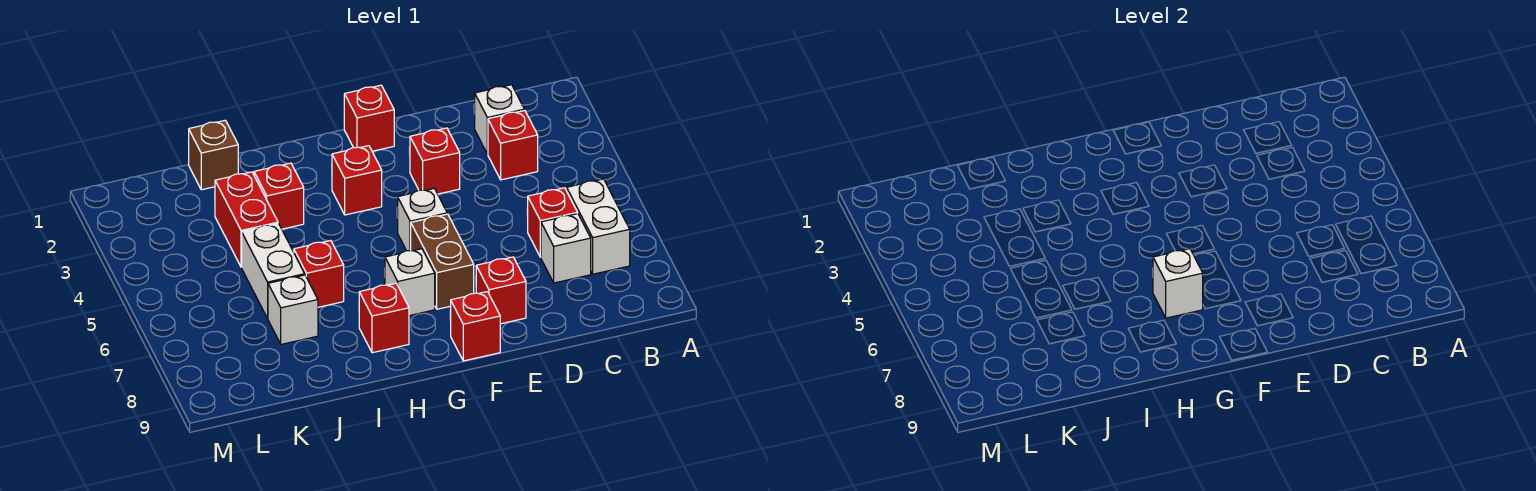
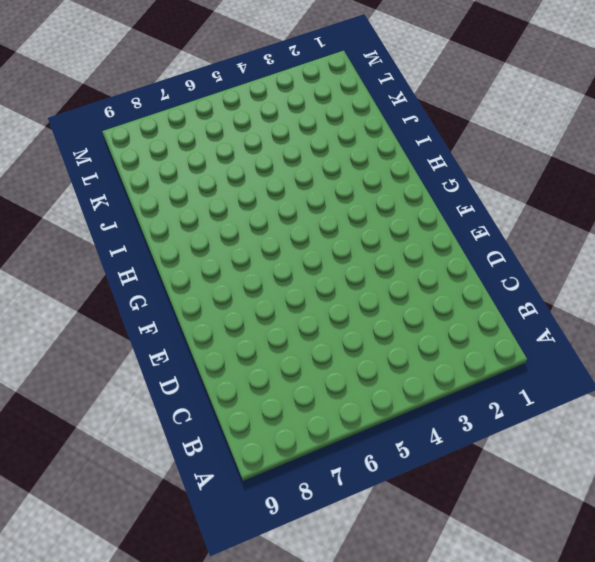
none -> white 1x2 brick [567,179,630,274]
none -> white 1x1 brick [475,85,524,154]
none -> red 1x1 brick [488,110,538,180]

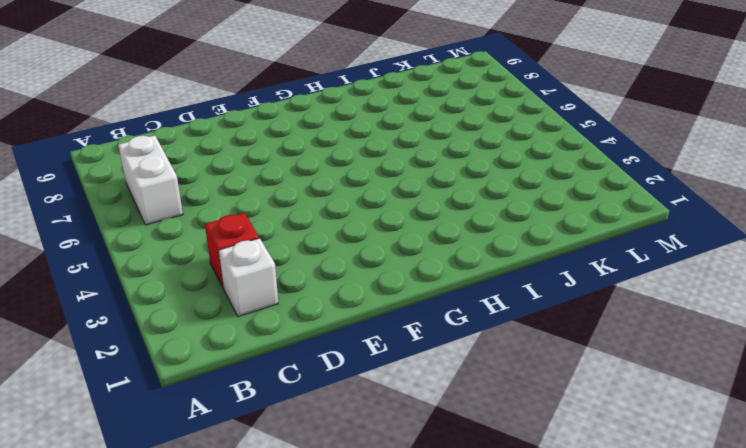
none -> red 1x1 brick [527,188,577,257]
none -> white 1x1 brick [541,214,591,283]
none -> red 1x1 brick [410,128,460,194]

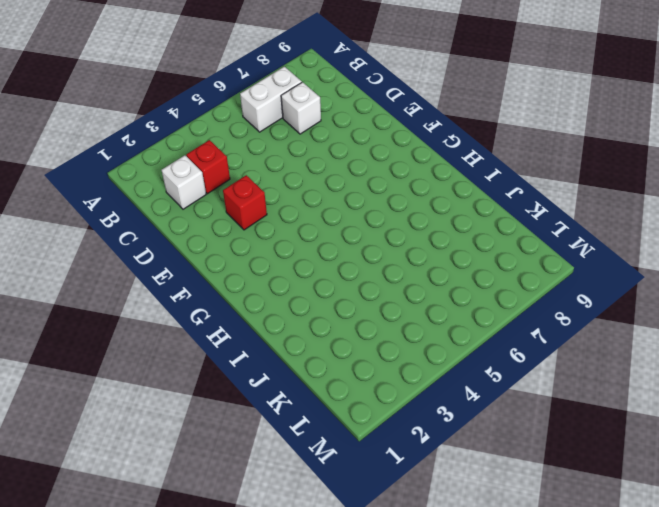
none -> red 1x1 brick [527,188,577,257]
none -> red 1x1 brick [476,257,526,324]
none -> red 1x1 brick [344,85,394,151]

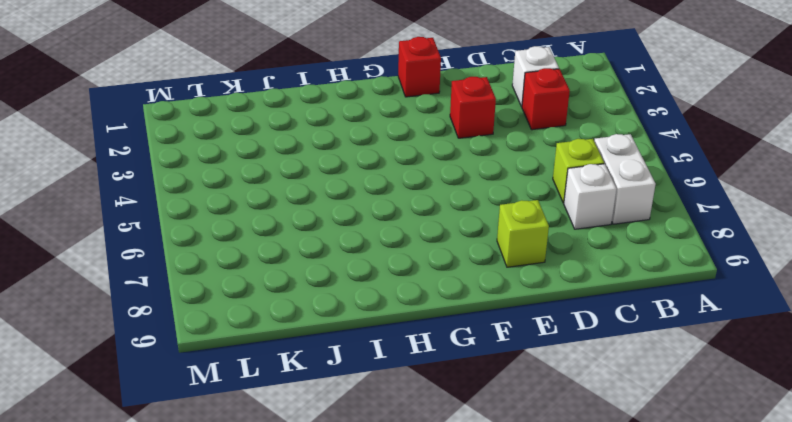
lime 1x1 brick [553,139,604,203] -> red 1x1 brick [527,188,577,257]
lime 1x1 brick [497,200,549,267] -> red 1x1 brick [476,257,526,324]
none -> white 1x1 brick [398,188,447,251]
none -> brown 1x2 brick [411,214,474,309]
none -> red 1x1 brick [451,292,500,361]

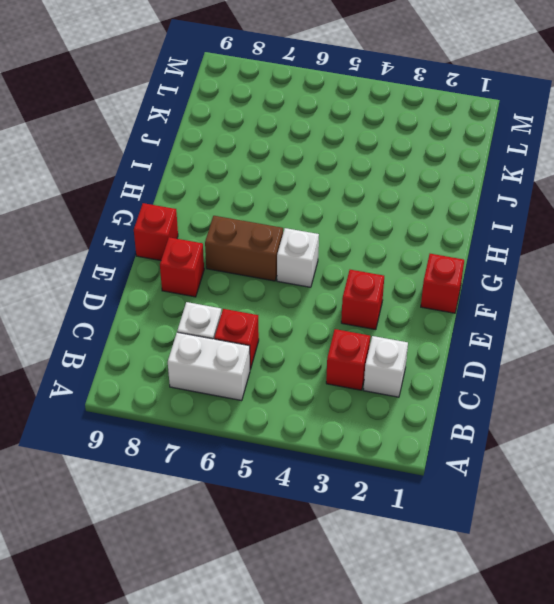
none -> red 1x1 brick [332,146,382,215]
none -> white 1x1 brick [385,249,435,316]
none -> red 1x1 brick [359,283,409,353]

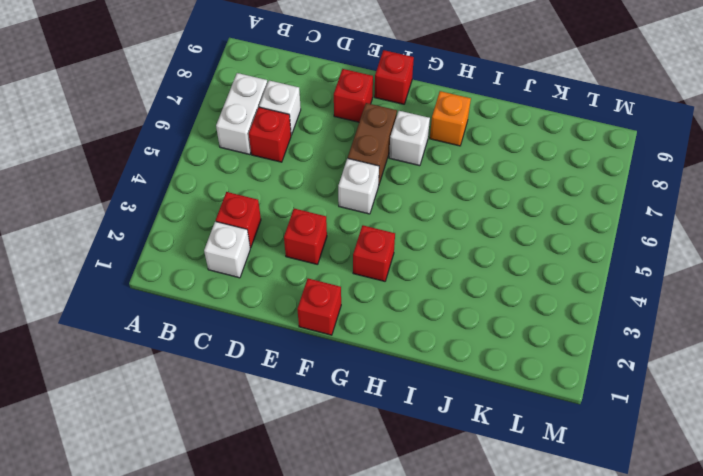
orange 1x1 brick [430,91,471,146] -> red 1x1 brick [359,283,409,353]
none -> red 1x1 brick [254,163,304,229]
none -> red 1x1 brick [294,241,344,307]
none -> brown 1x1 brick [189,120,238,190]

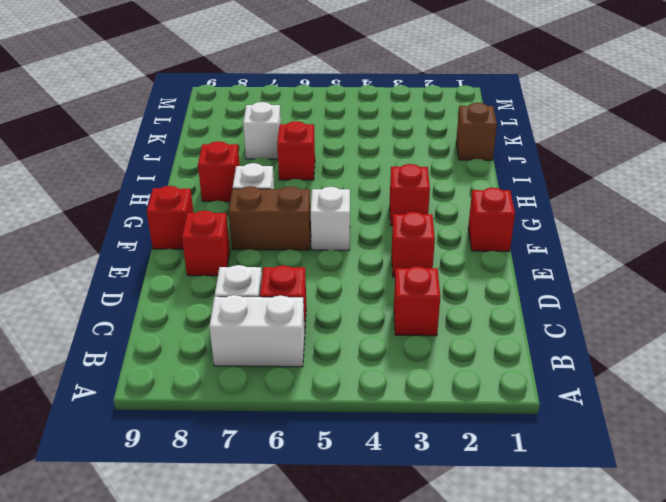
none -> white 1x1 brick [475,85,524,154]
none -> red 1x1 brick [254,163,304,229]
none -> red 1x2 brick [215,172,278,267]

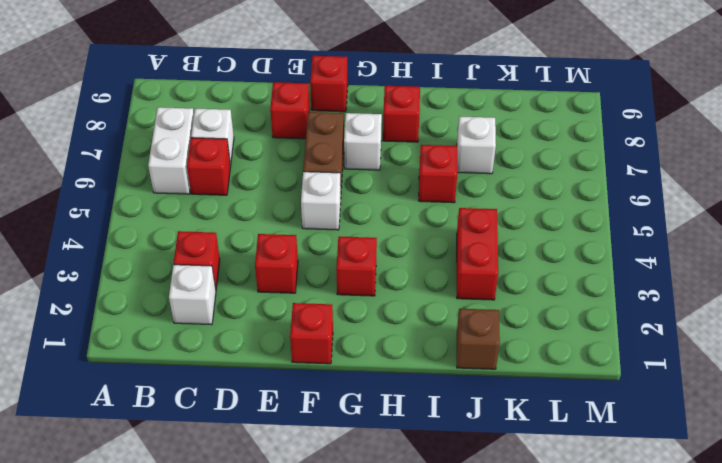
none -> red 1x1 brick [254,163,304,229]
none -> white 1x2 brick [242,224,305,318]
none -> white 1x1 brick [1153,249,1203,318]

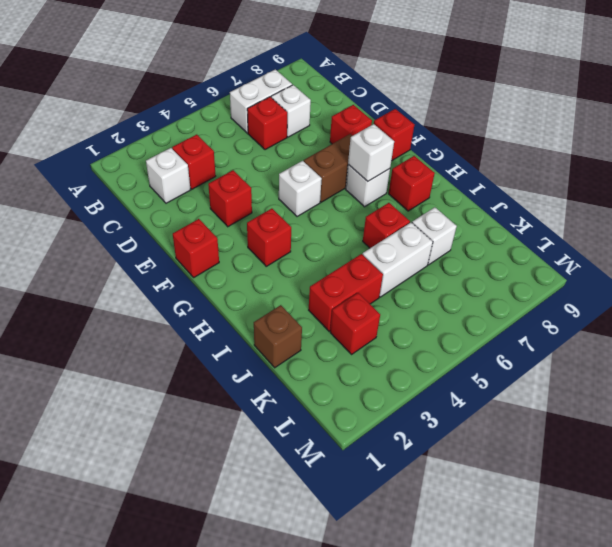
red 1x1 brick [330,293,380,354] -> red 1x1 brick moved to [254,163,304,229]

